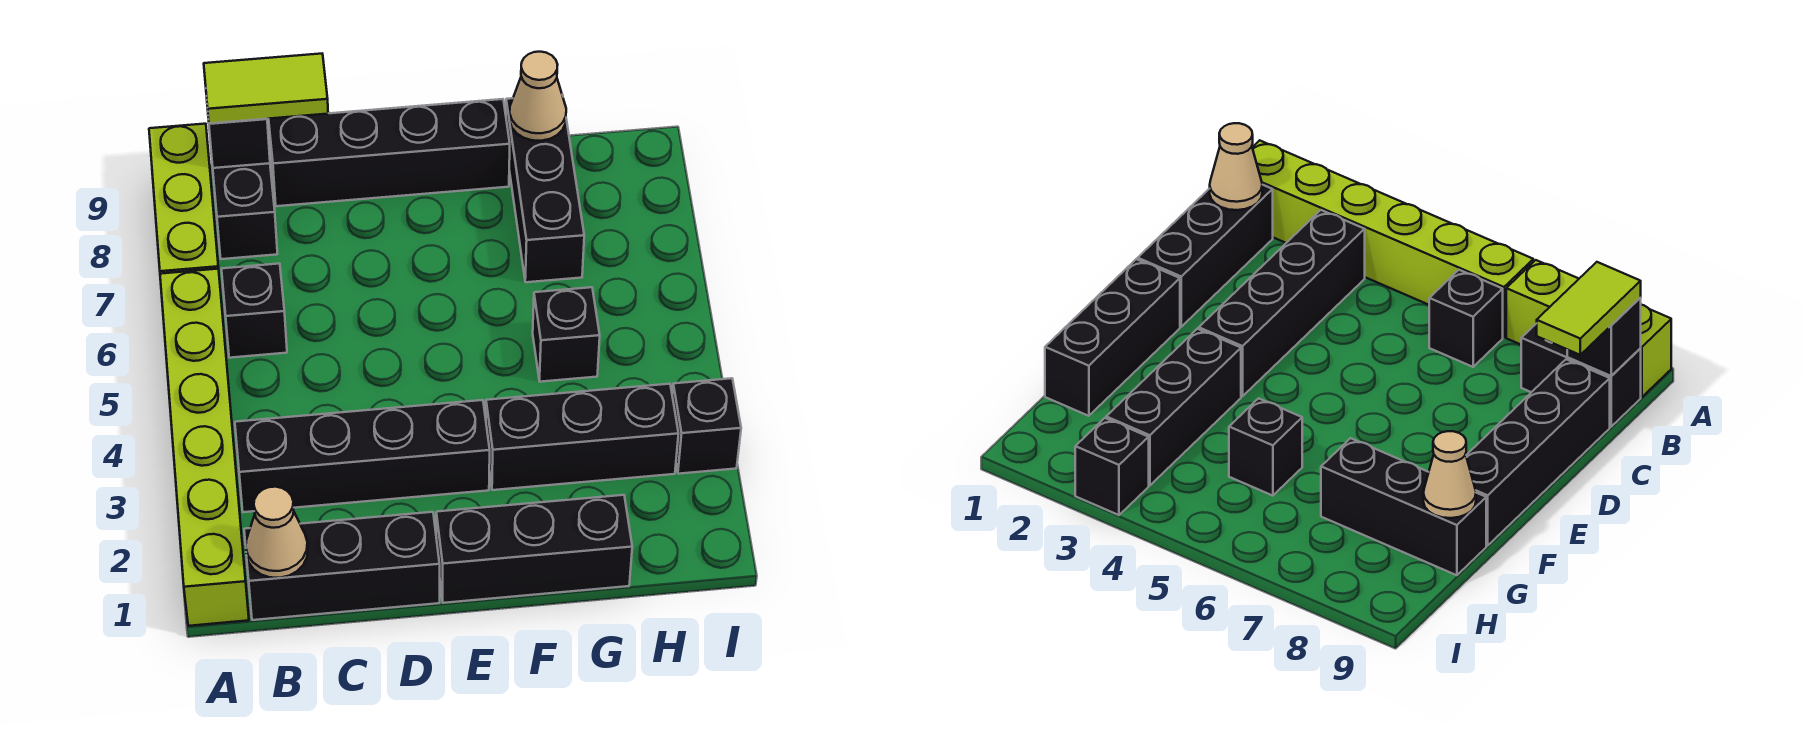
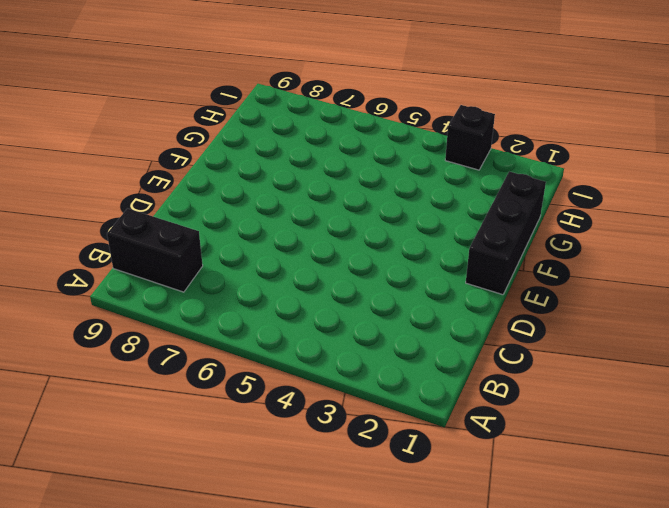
none -> lime 1x6 brick [160,269,249,626]
none -> lime 1x3 brick [149,124,218,274]
none -> black 1x3 brick [244,512,440,620]

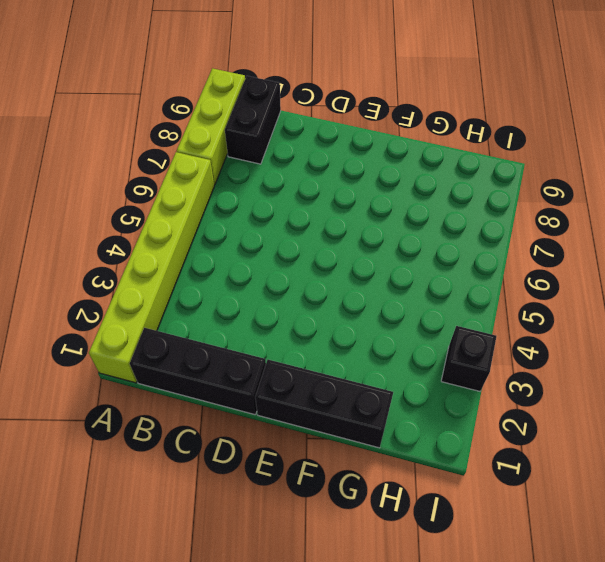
none -> black 1x4 brick [235,400,490,512]
none -> black 1x1 brick [222,264,287,358]
none -> black 1x4 brick [269,99,510,206]

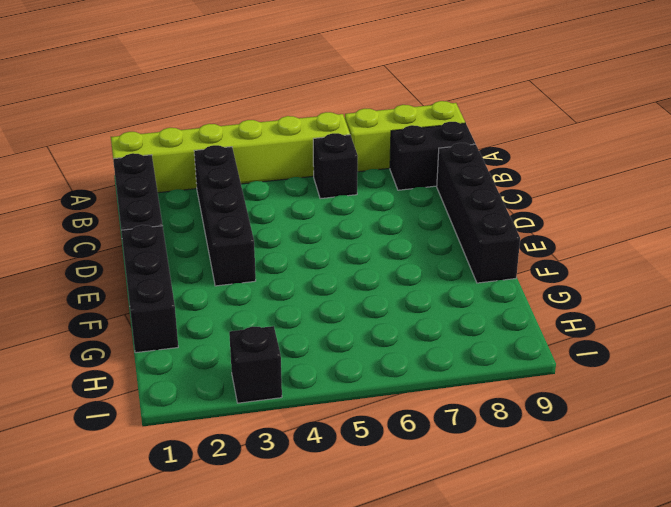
none -> black 1x3 brick [486,384,679,490]
none -> black 1x1 brick [533,287,600,382]
none -> black 1x3 brick [506,95,584,282]

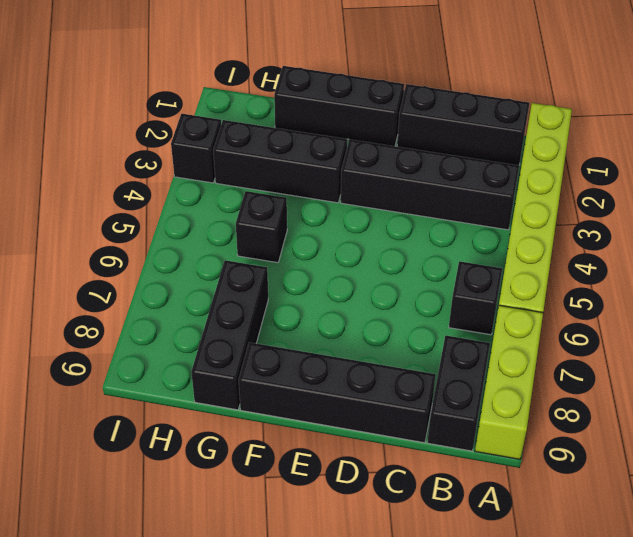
none -> tan 1x1 cone [246,487,308,578]
none -> black 1x1 brick [209,119,270,168]
none -> tan 1x1 cone [509,52,566,141]

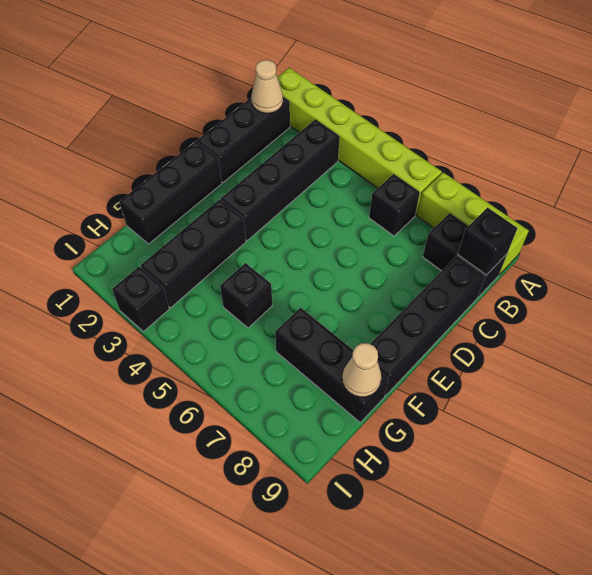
none -> lime 1x2 tile [204,54,328,123]

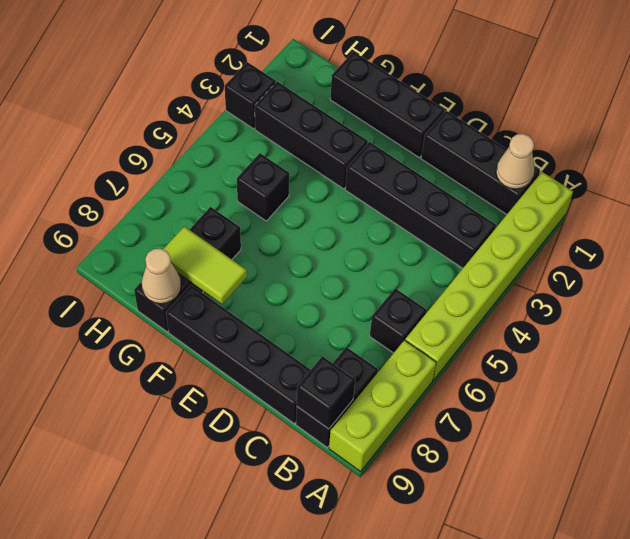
lime 1x2 tile [163,227,247,304] -> lime 1x2 tile moved to [204,54,328,123]

